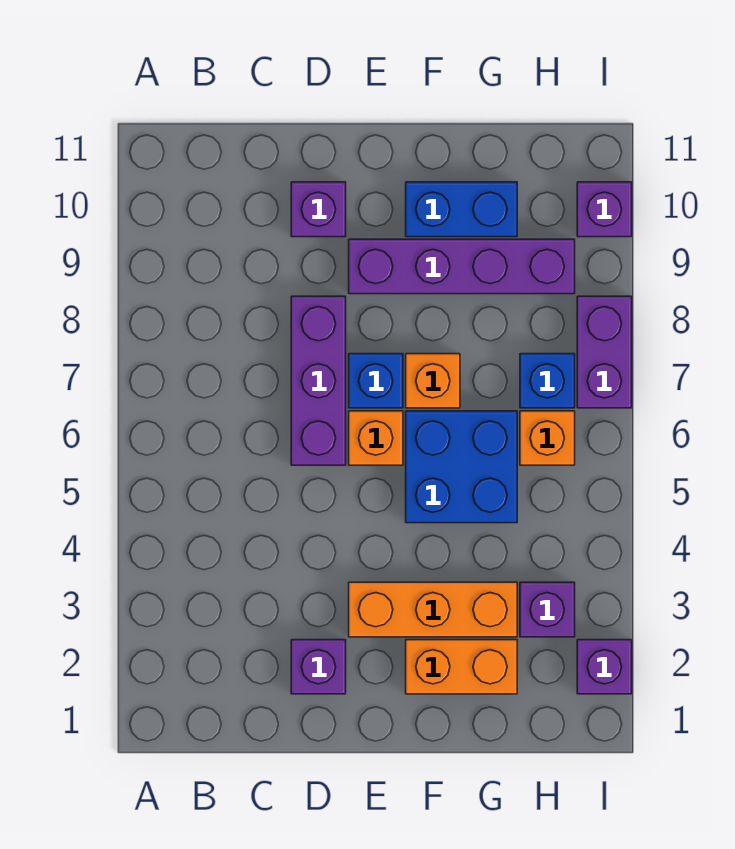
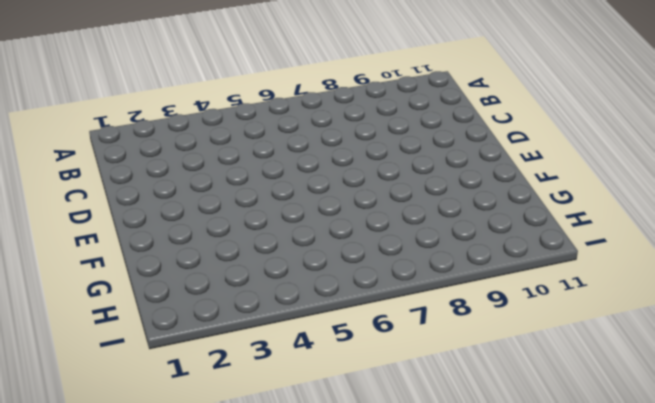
none -> purple 1x1 brick [291,640,346,694]
none -> purple 1x3 brick [291,296,346,465]
none -> purple 1x1 brick [291,182,346,237]

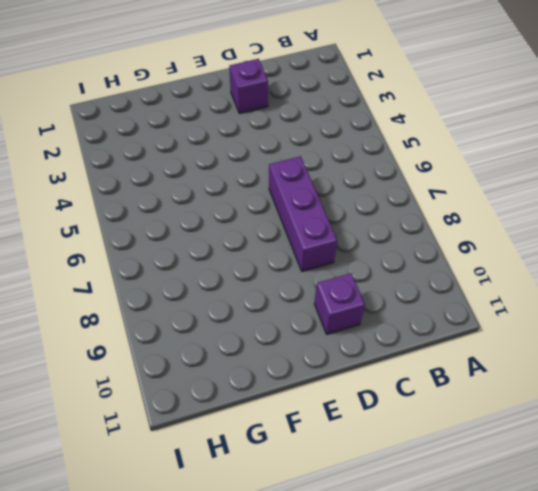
none -> orange 1x3 brick [349,582,517,637]
none -> orange 1x1 brick [349,411,403,465]
none -> blue 1x1 brick [349,354,403,408]

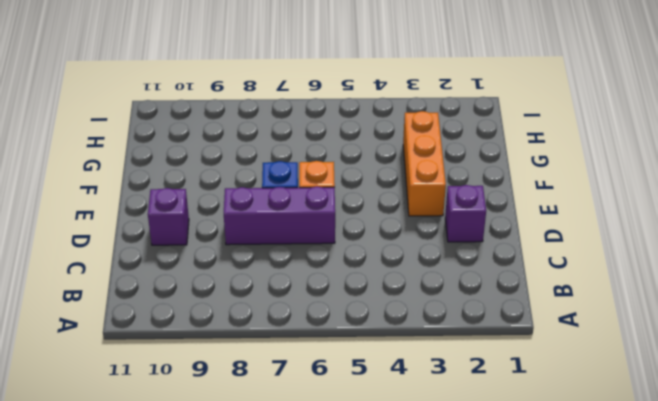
none -> purple 1x4 brick [349,239,575,294]
none -> orange 1x2 brick [406,640,517,694]
none -> blue 2x2 brick [406,411,517,523]

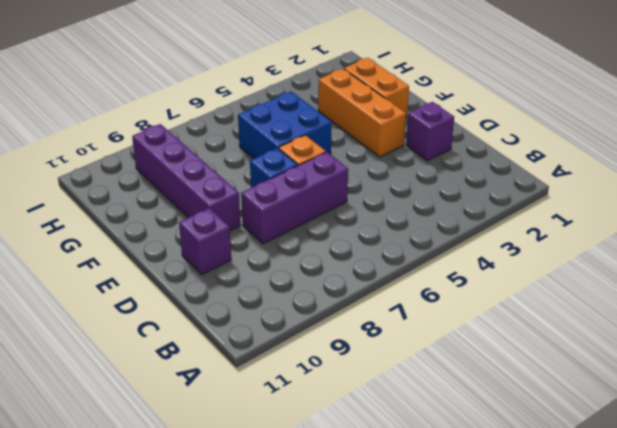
none -> orange 1x1 brick [406,354,460,408]
none -> blue 1x2 brick [406,182,517,237]
none -> purple 1x1 brick [520,582,575,637]

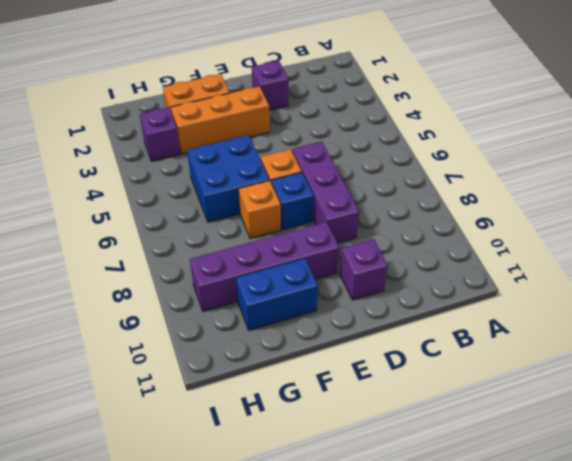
none -> orange 1x1 brick [520,411,575,465]
none -> blue 1x1 brick [520,354,575,408]
none -> purple 1x1 brick [577,640,632,694]

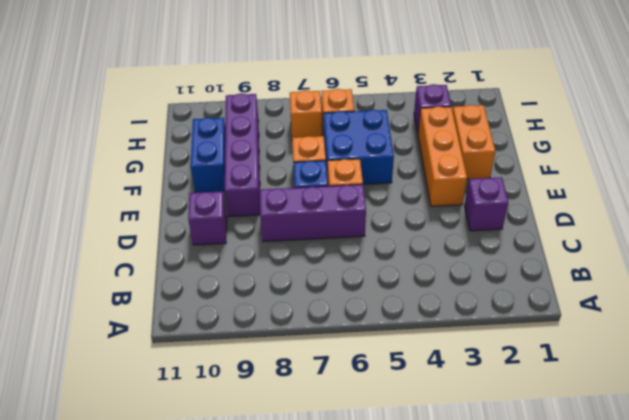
orange 1x1 brick [290,90,322,138] -> blue 1x1 brick [520,354,575,408]
none -> purple 1x1 brick [577,640,632,694]
none -> purple 1x2 brick [577,296,632,408]
none -> purple 1x1 brick [577,182,632,237]

